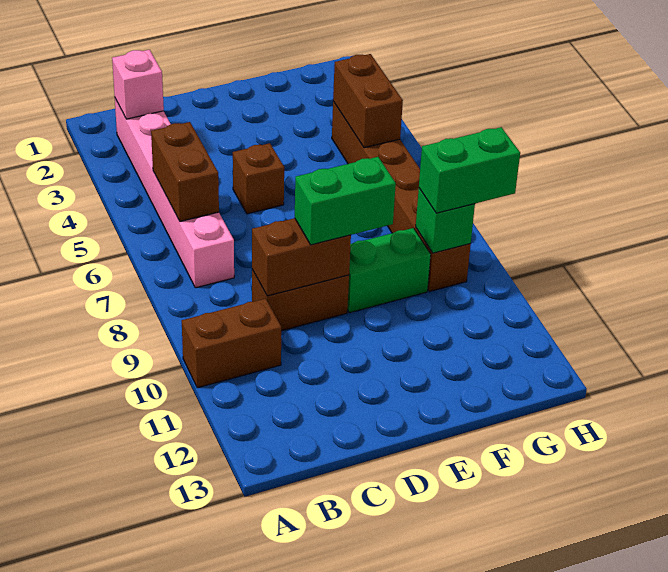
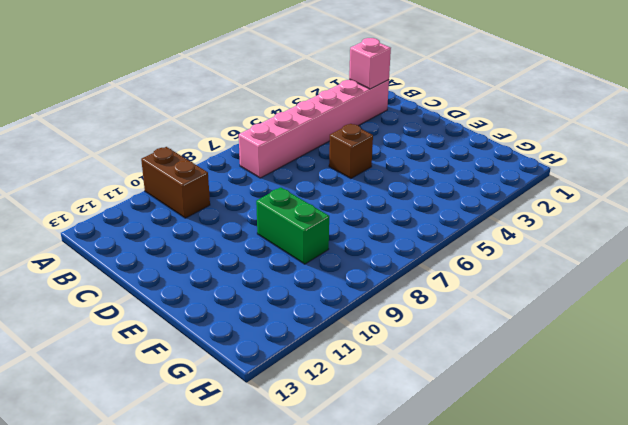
none -> brown 1x2 brick [252,270,349,331]
none -> brown 1x6 brick [332,101,471,292]
none -> brown 1x2 brick [151,122,219,221]

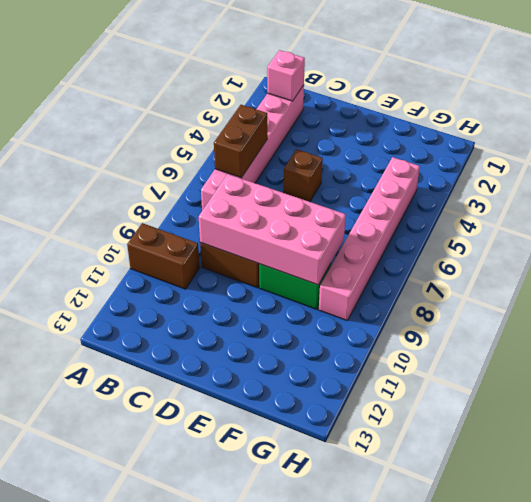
pink 2x4 brick [199,174,346,285] -> brown 1x2 brick [252,218,351,296]
pink 1x6 brick [319,157,420,320] -> brown 1x6 brick [332,101,471,292]
none -> brown 1x2 brick [333,54,403,148]
none -> green 1x1 brick [416,188,475,253]
none -> green 1x2 brick [295,157,396,245]

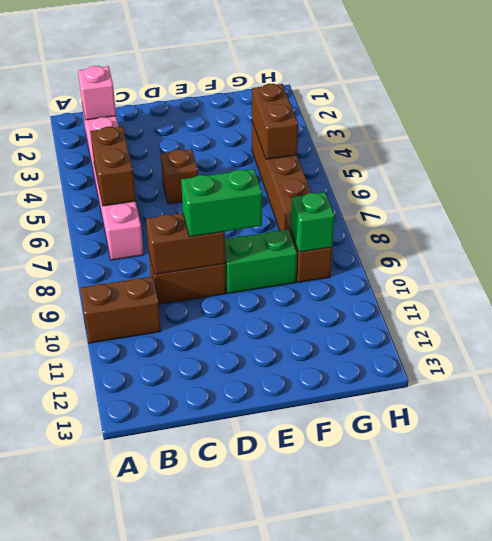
none -> green 1x2 brick [419,127,520,213]

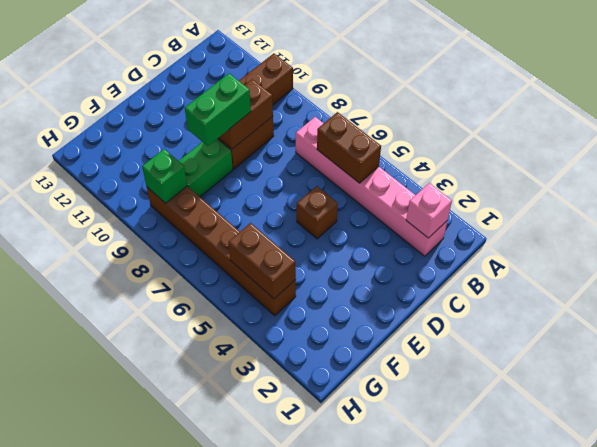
none -> green 1x2 brick [419,127,520,213]

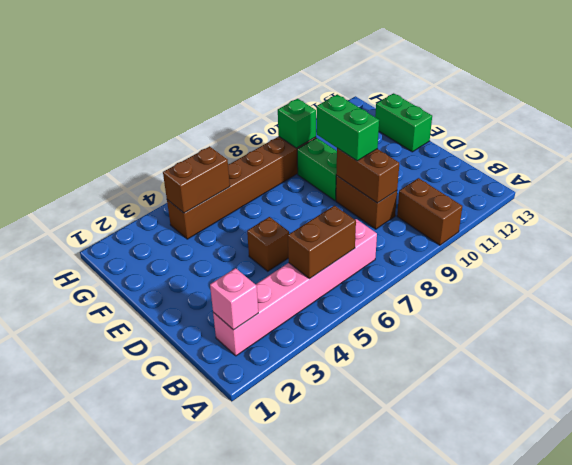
green 1x2 brick [375,93,432,152] -> green 1x2 brick moved to [419,127,520,213]

